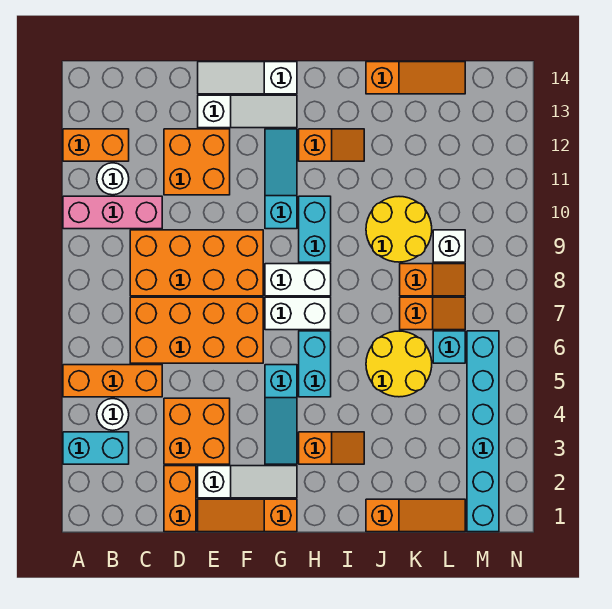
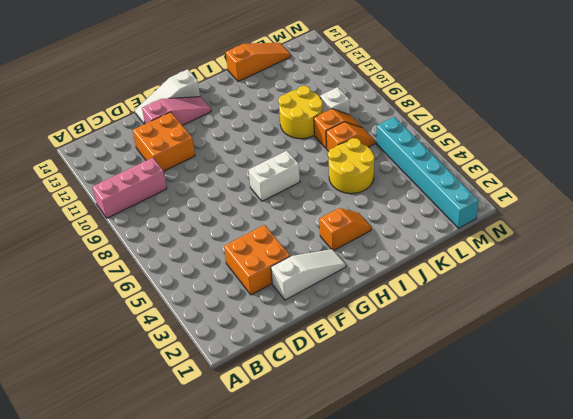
pink 1x3 slope [142,97,211,125] -> white 1x3 slope [198,95,297,128]
none -> cyan 1x2 brick [63,432,129,464]
none -> orange 1x3 brick [63,365,162,397]
none -> orange 1x2 brick [63,129,129,161]
none -> white 1x1 round brick [97,399,129,430]

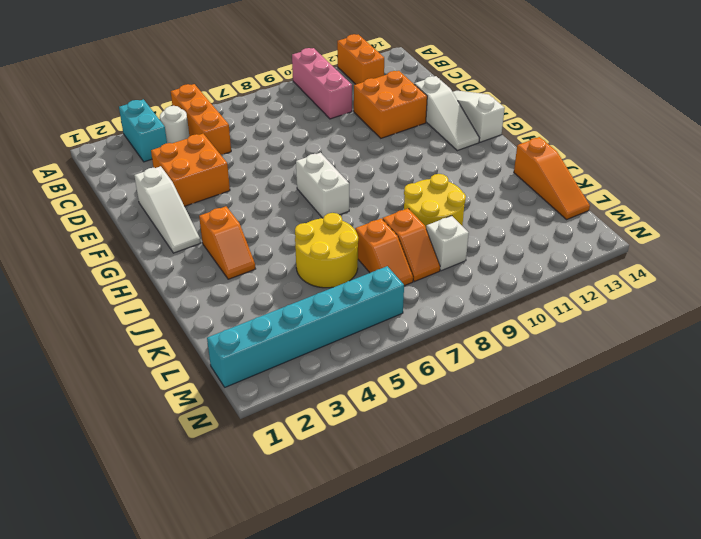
none -> white 1x1 round brick [97,163,129,195]
none -> orange 2x4 brick [130,297,263,363]
none -> orange 2x4 brick [130,230,263,296]
none -> orange 1x2 brick [164,466,196,532]

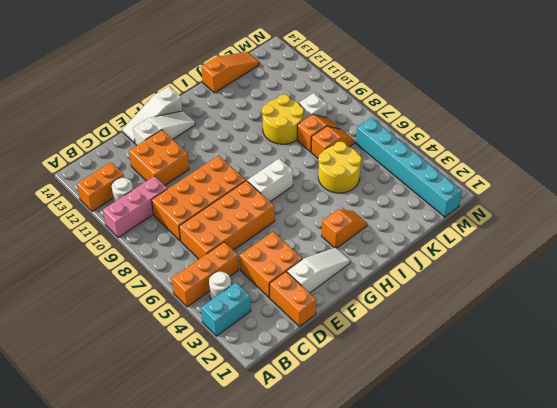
none -> orange 1x3 slope [198,499,297,532]
none -> cyan 1x3 slope [265,365,297,464]
none -> white 1x2 brick [265,264,331,296]
none -> cyan 1x3 slope [265,129,297,229]

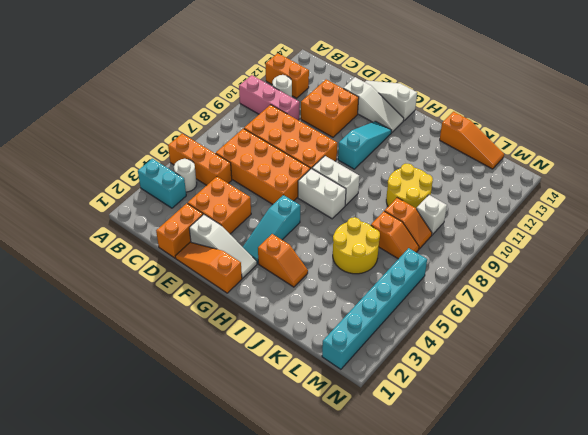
none -> cyan 1x2 brick [299,331,331,397]
none -> cyan 1x2 brick [299,196,331,262]
none -> orange 1x2 slope [299,129,364,161]
none -> orange 1x3 slope [366,499,465,532]

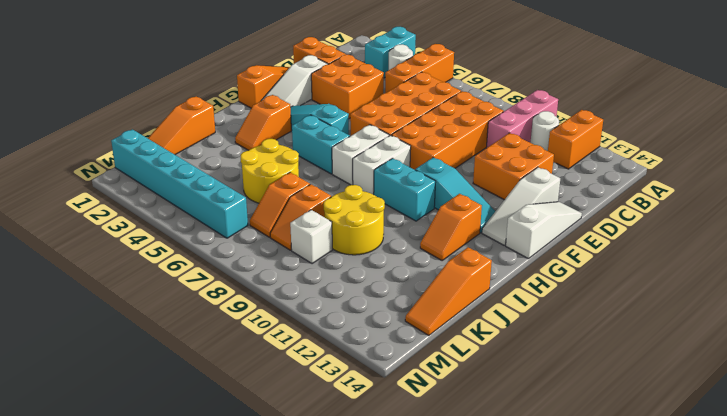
none -> cyan 1x1 brick [433,331,465,363]

